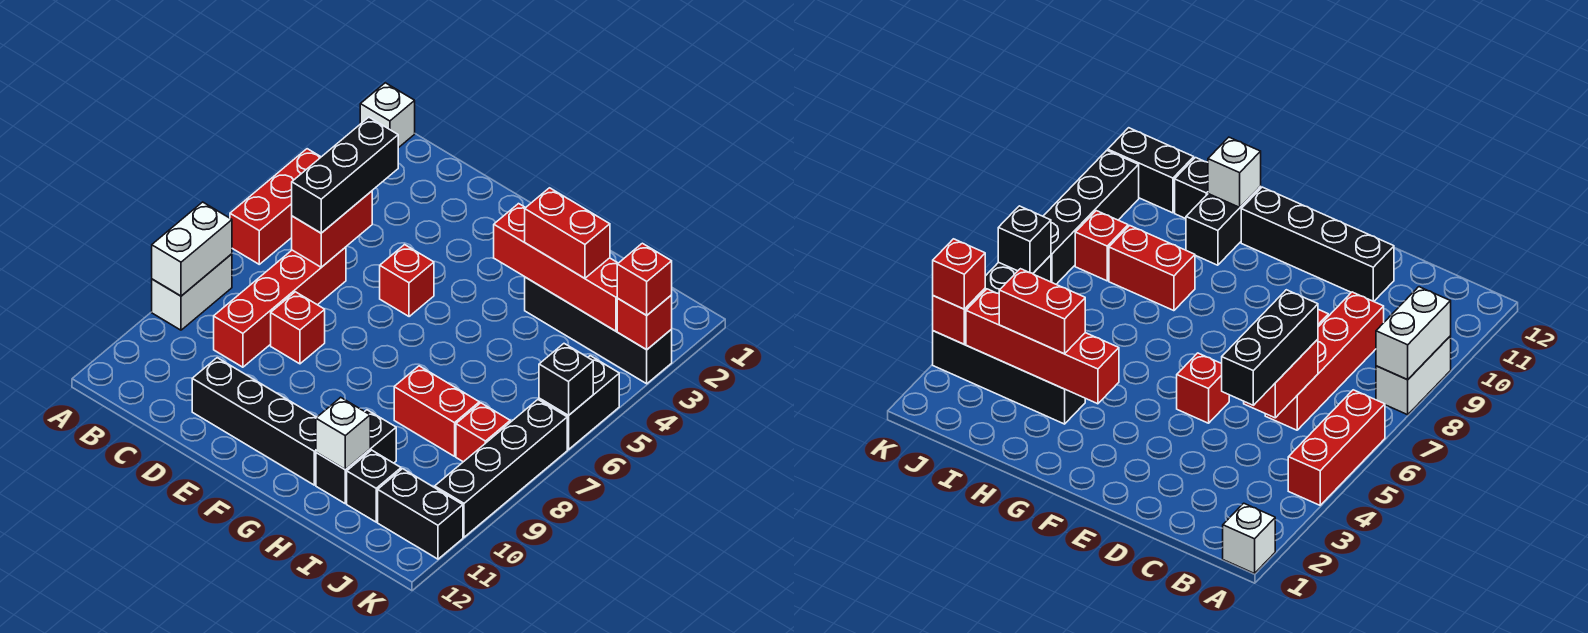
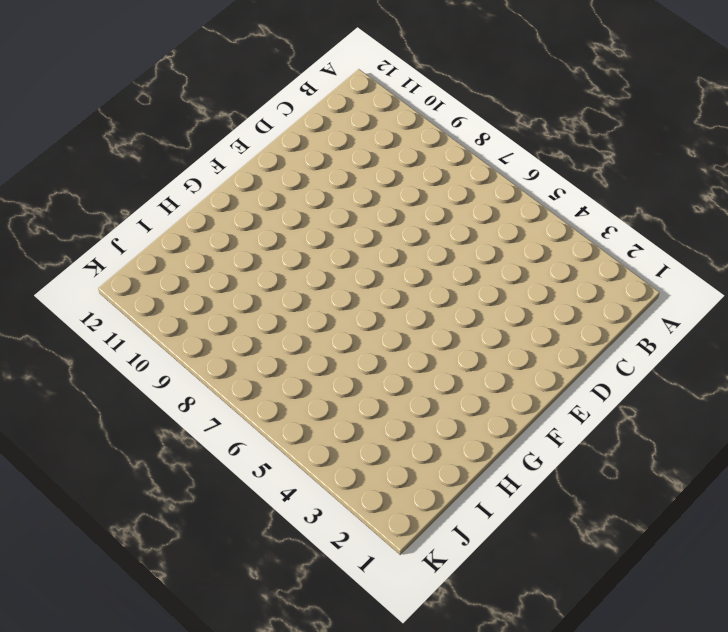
none -> white 1x1 brick [360,83,415,148]
none -> red 1x3 brick [230,149,321,264]
none -> white 1x2 brick [152,254,232,330]

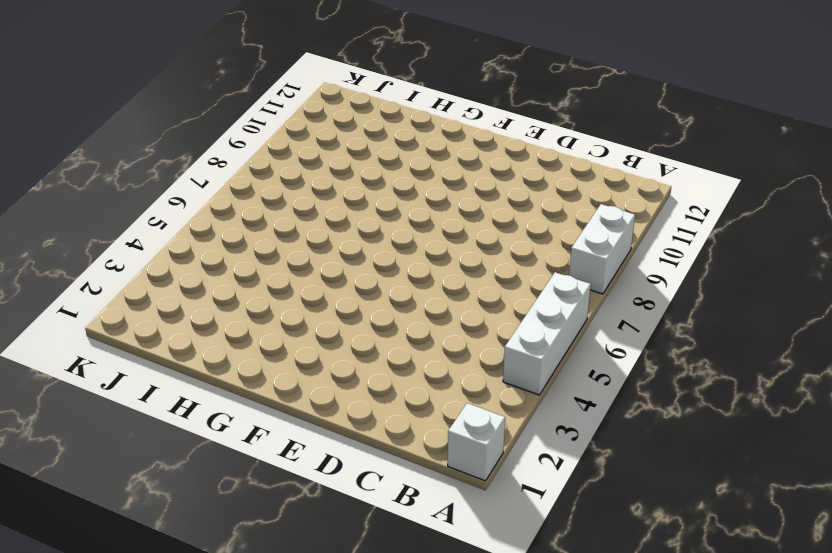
white 1x3 brick [503,272,591,395] -> red 1x3 brick [230,149,321,264]
none -> red 1x4 brick [214,247,346,367]
none -> red 1x1 brick [271,292,325,364]
none -> black 1x4 brick [192,358,317,485]

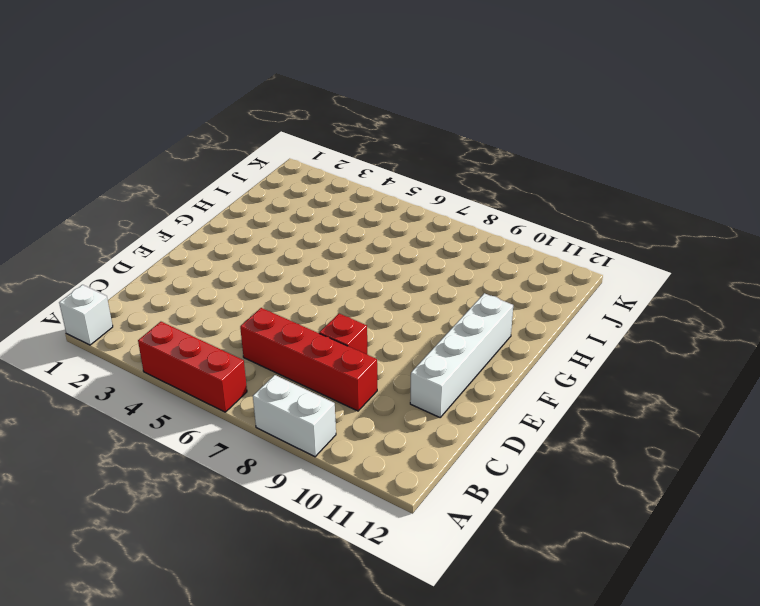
white 1x4 brick [410,293,513,417] -> black 1x4 brick [192,358,317,485]
none -> red 1x1 brick [380,245,434,317]
none -> black 1x4 brick [525,277,672,384]
none -> red 1x2 brick [394,366,479,456]

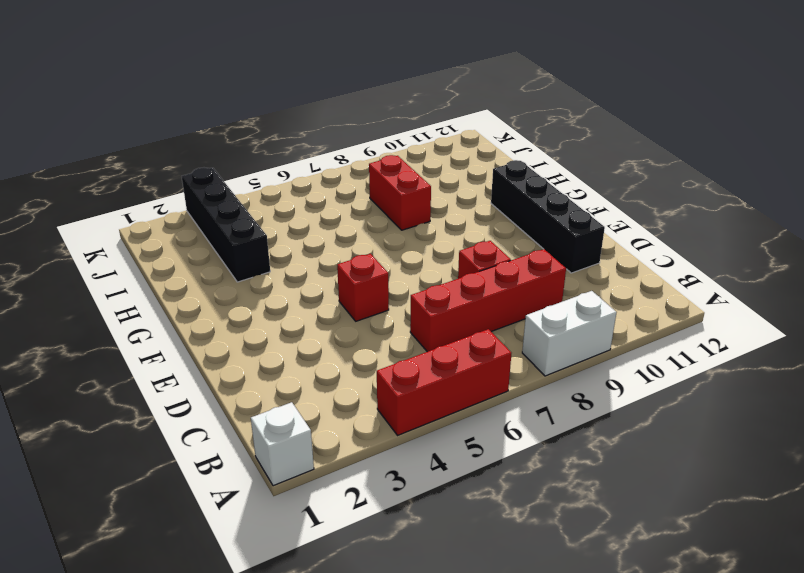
none -> black 1x2 brick [316,410,396,503]
none -> black 1x1 brick [347,450,401,522]
none -> red 1x1 brick [456,403,510,462]

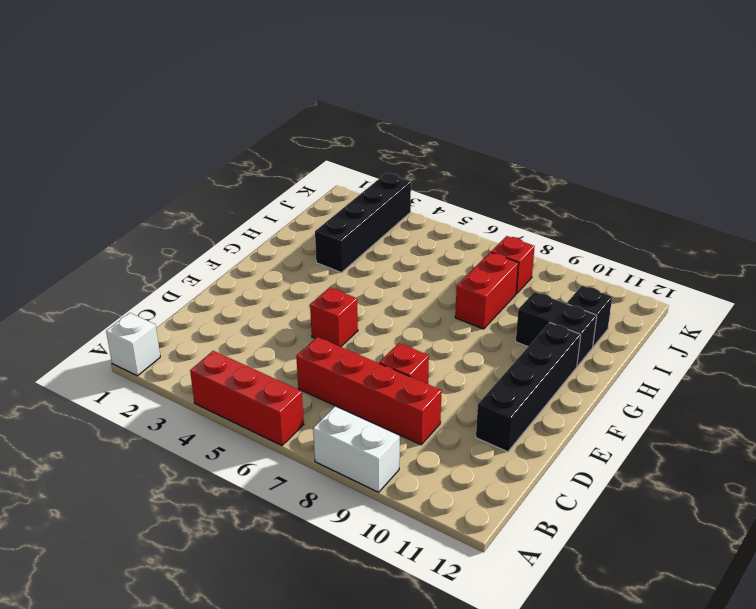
none -> black 1x2 brick [378,469,463,559]
none -> black 1x2 brick [539,356,619,450]
none -> black 1x4 brick [435,400,567,537]

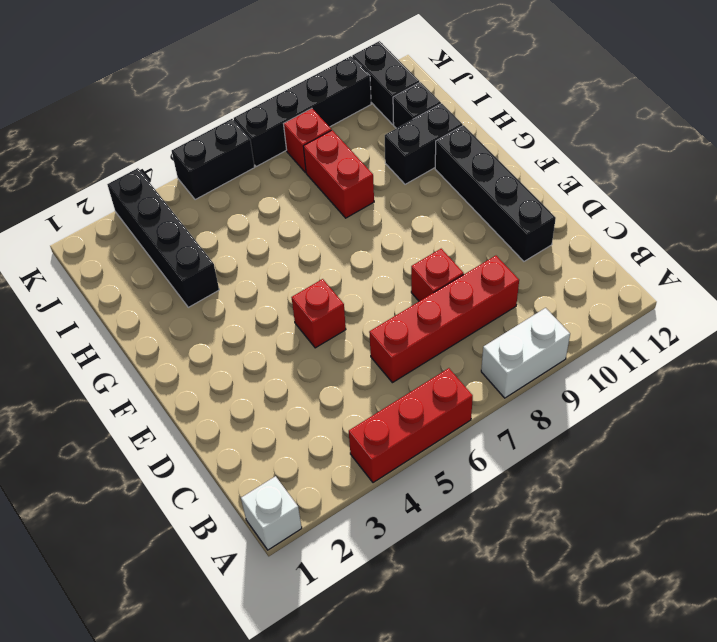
none -> white 1x2 brick [152,202,232,296]
none -> red 1x2 brick [292,191,372,267]
none -> red 1x4 brick [494,204,618,331]

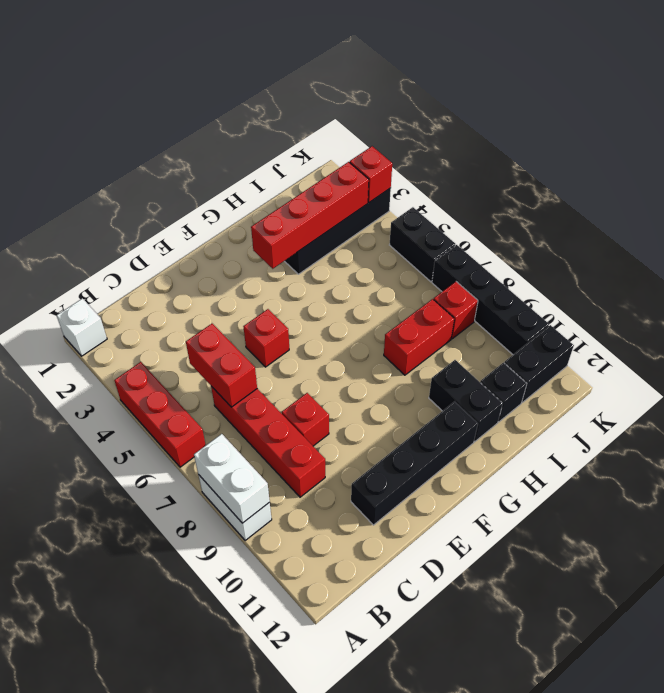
none -> white 1x1 brick [316,397,370,470]
none -> black 1x1 brick [539,344,593,416]
none -> black 1x3 brick [292,117,398,233]

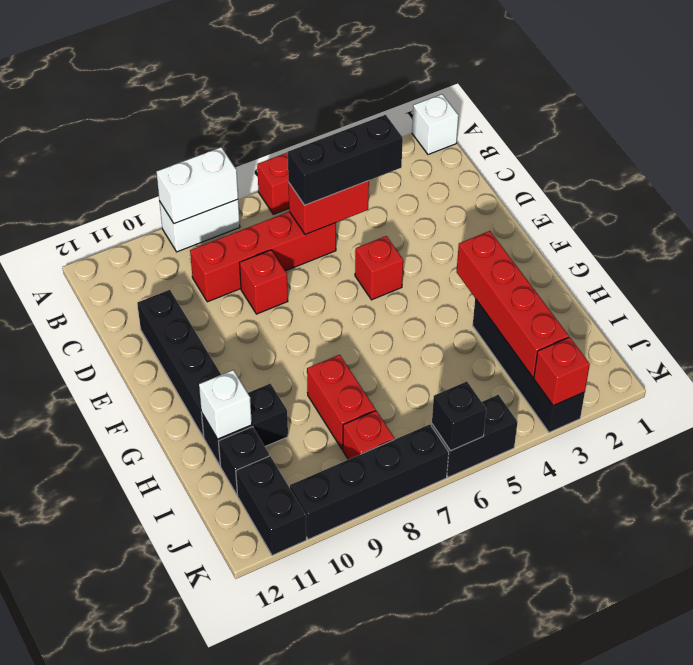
none -> red 1x2 brick [525,188,610,278]
none -> red 1x1 brick [617,243,672,315]

